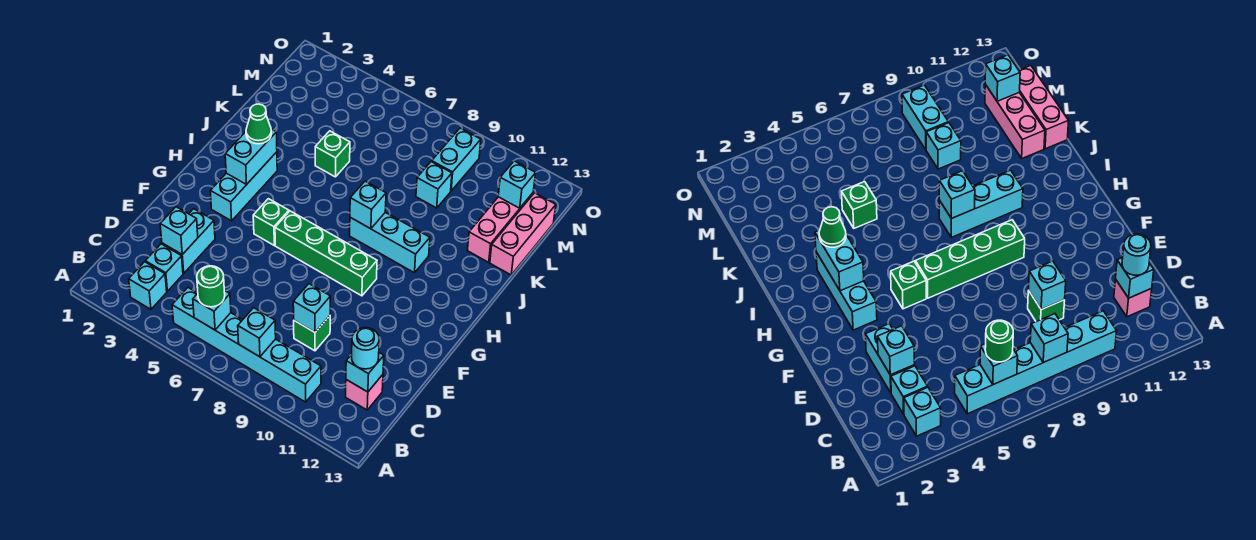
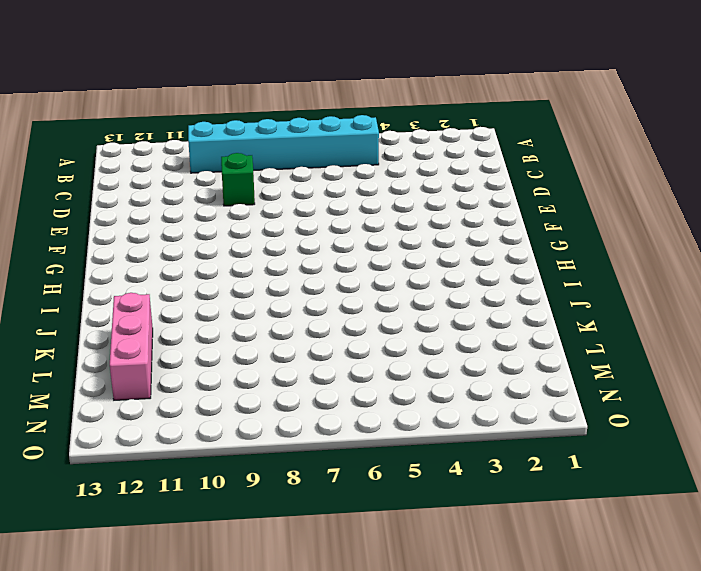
none -> cyan 1x1 brick [129,262,167,309]
none -> cyan 1x1 brick [145,244,183,291]
none -> pink 1x1 brick [346,375,383,410]

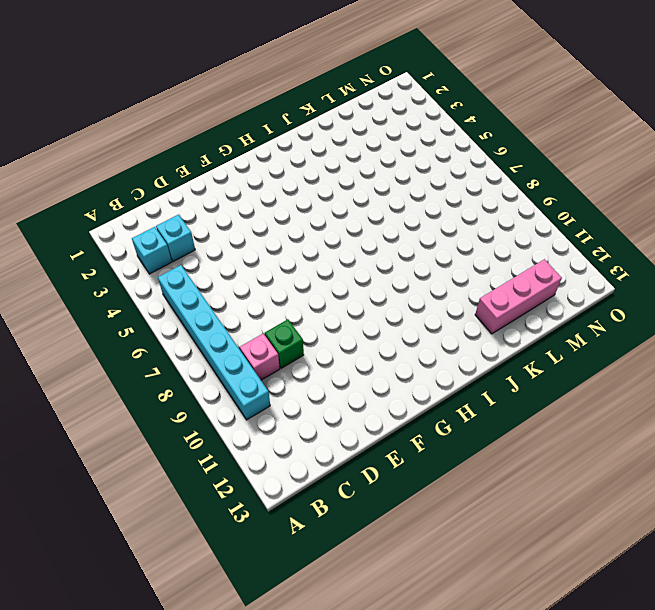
pink 1x1 brick [240,333,280,380] -> pink 1x1 brick moved to [346,375,383,410]
none -> cyan 1x2 brick [162,209,215,273]
none -> cyan 1x3 brick [210,152,277,221]
none -> green 1x1 brick [253,199,289,245]

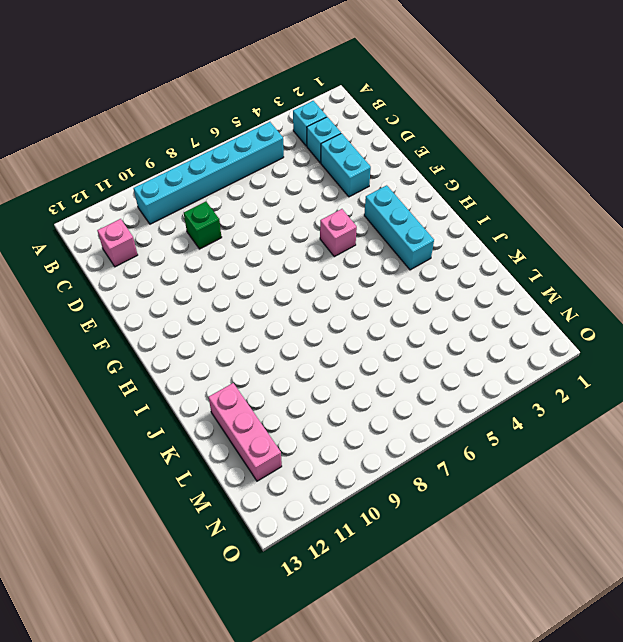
pink 1x1 brick [320,209,357,257] -> green 1x1 brick [253,199,289,245]
none -> green 1x4 brick [275,211,377,296]
none -> cyan 1x3 brick [350,212,430,273]
none -> green 1x1 brick [315,131,350,177]

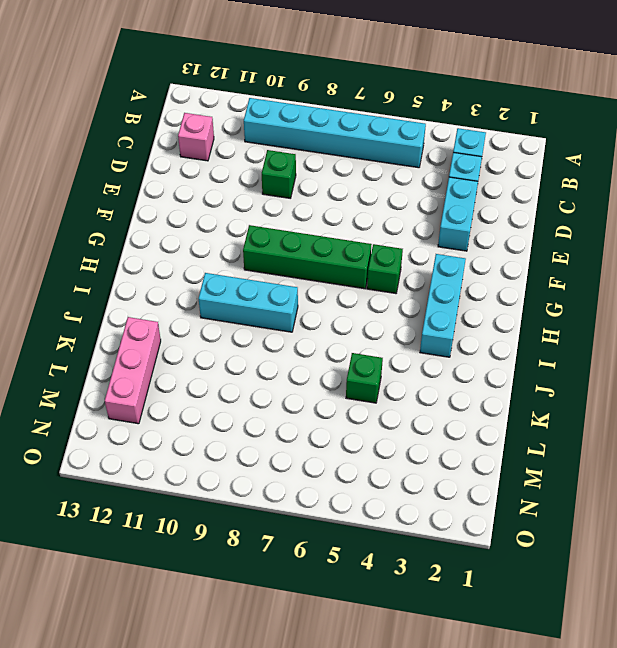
none -> pink 1x3 brick [490,193,556,275]
none -> cyan 1x1 brick [416,162,452,208]
none -> cyan 1x2 brick [432,128,481,191]

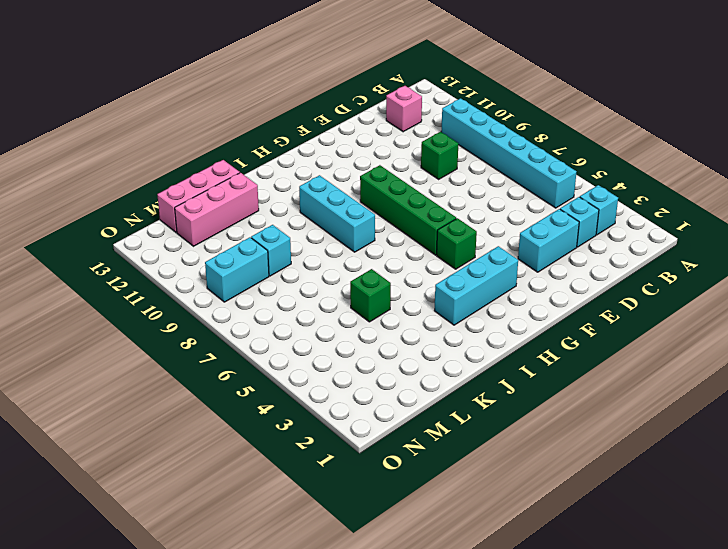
none -> cyan 1x1 brick [193,290,231,330]
none -> cyan 1x1 brick [238,308,276,357]
none -> cyan 1x1 brick [346,353,384,392]

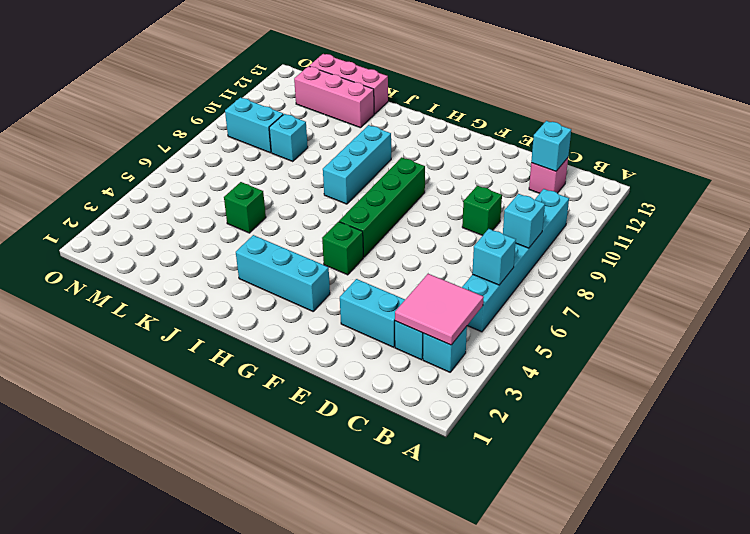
pink 2x2 tile [395,274,484,345] -> none
none -> cyan 1x1 brick [160,207,198,255]
none -> cyan 1x1 brick [293,284,331,332]
none -> cyan 1x2 brick [225,129,277,184]

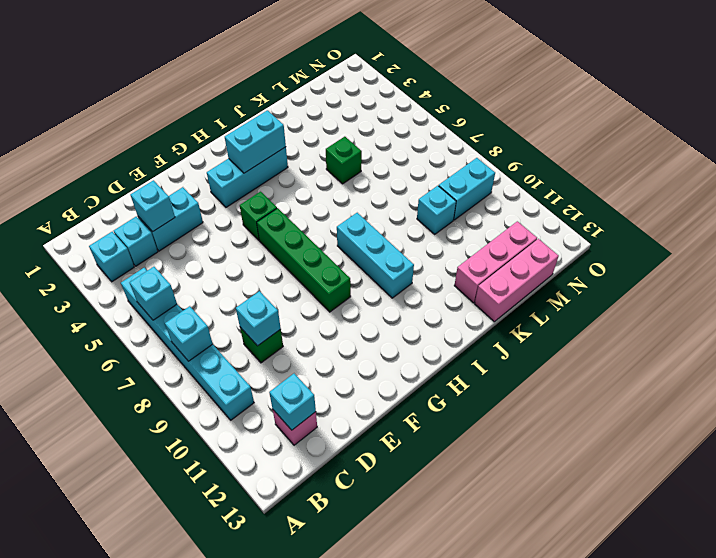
none -> cyan 1x1 brick [350,181,386,229]
none -> cyan 1x1 brick [498,161,536,208]
none -> green 1x1 round brick [197,266,225,307]

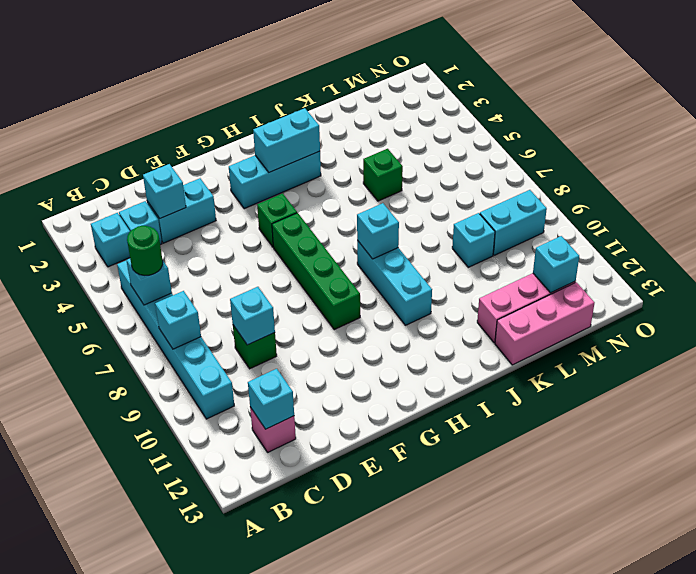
none -> cyan 1x1 round brick [352,328,379,369]
none -> green 1x1 cone [246,104,271,144]

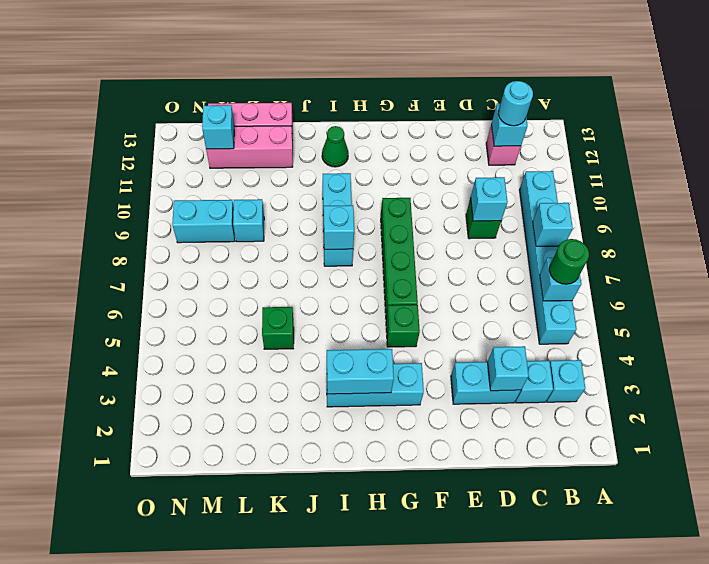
green 1x1 cone [322,126,348,167] -> green 1x1 cone moved to [246,104,271,144]

